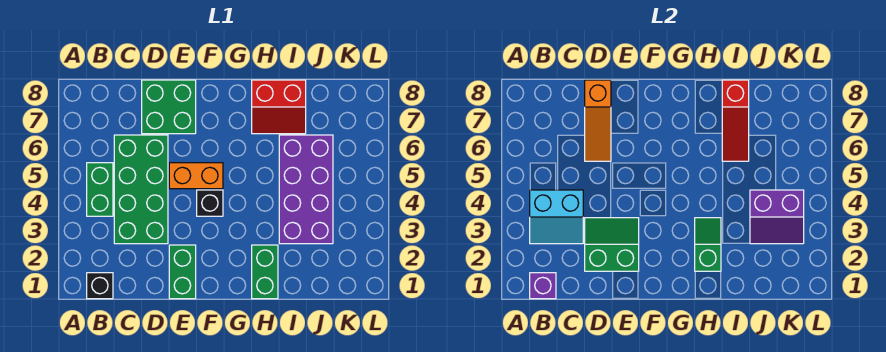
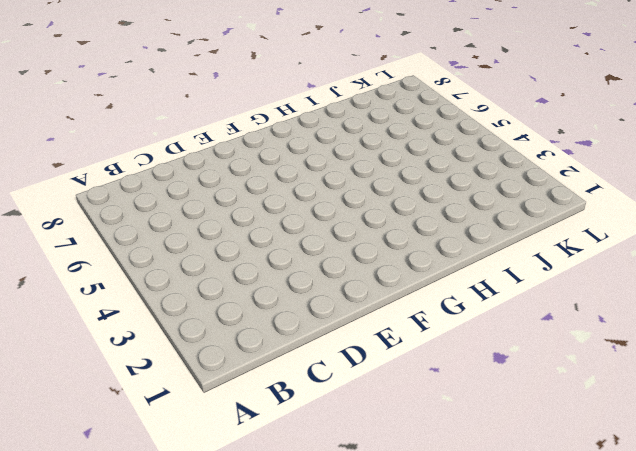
none -> black 1x1 brick [87,273,113,299]
none -> green 1x2 brick [87,163,113,216]
none -> green 2x4 brick [114,135,168,244]

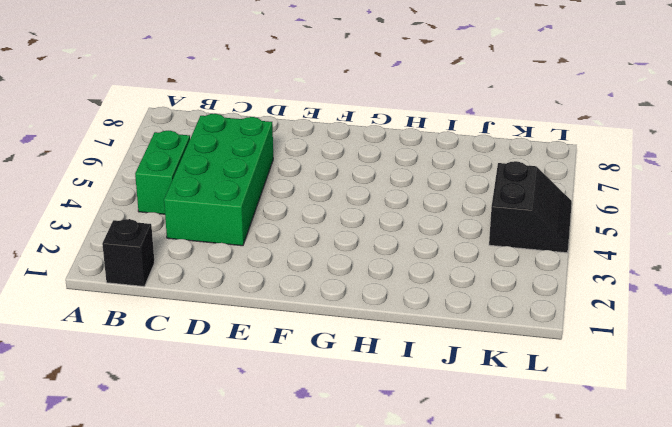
black 2x2 slope [489,161,572,253] -> none
none -> green 2x2 brick [142,80,196,134]
none -> green 1x2 brick [169,245,196,299]
none -> orange 1x2 brick [169,163,223,189]

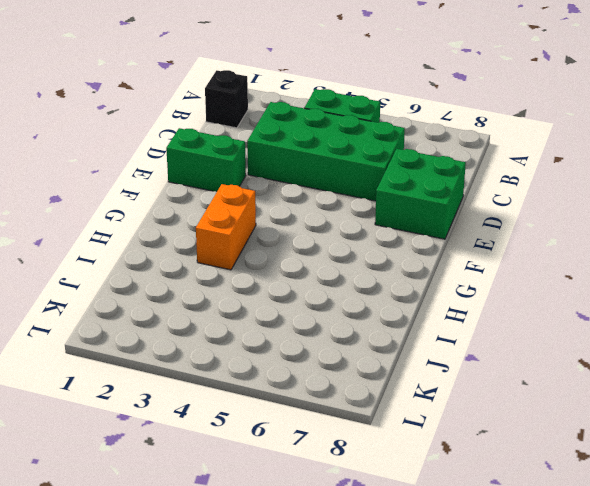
orange 1x2 brick [196,184,256,270] -> orange 1x2 brick moved to [169,163,223,189]
none -> black 1x1 brick [197,190,223,216]
none -> green 1x2 brick [252,245,278,299]
none -> red 2x2 slope [252,80,306,134]

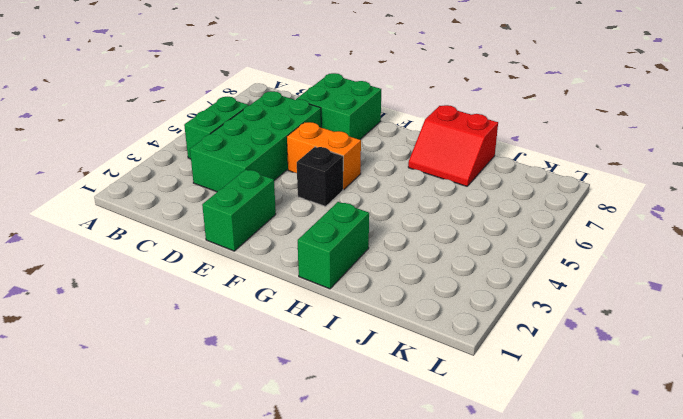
none -> black 1x1 brick [87,273,113,299]
none -> purple 2x4 brick [279,135,333,244]
none -> purple 1x1 brick [530,273,556,299]

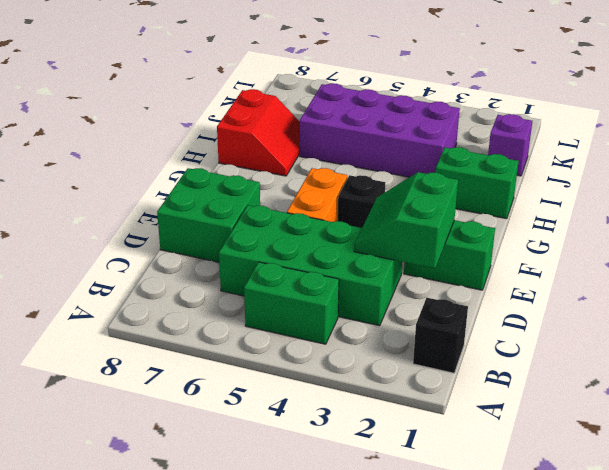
purple 1x1 brick [488,114,532,176] -> purple 1x1 brick moved to [530,273,556,299]
none -> cyan 2x2 slope [530,190,583,244]
none -> orange 1x3 slope [585,80,611,161]
none -> green 1x2 slope [695,218,721,271]

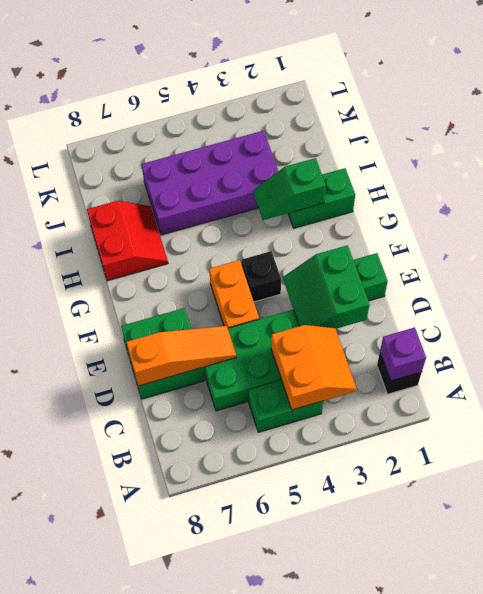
orange 2x2 slope [271,325,357,410] -> cyan 2x2 slope [530,190,583,244]
none -> red 1x3 slope [722,80,749,161]
none -> purple 2x2 slope [750,190,804,244]

